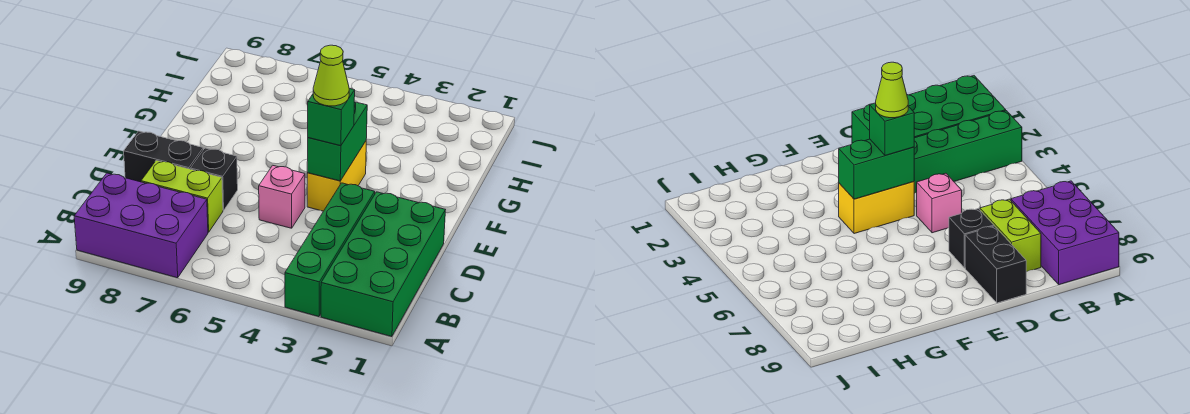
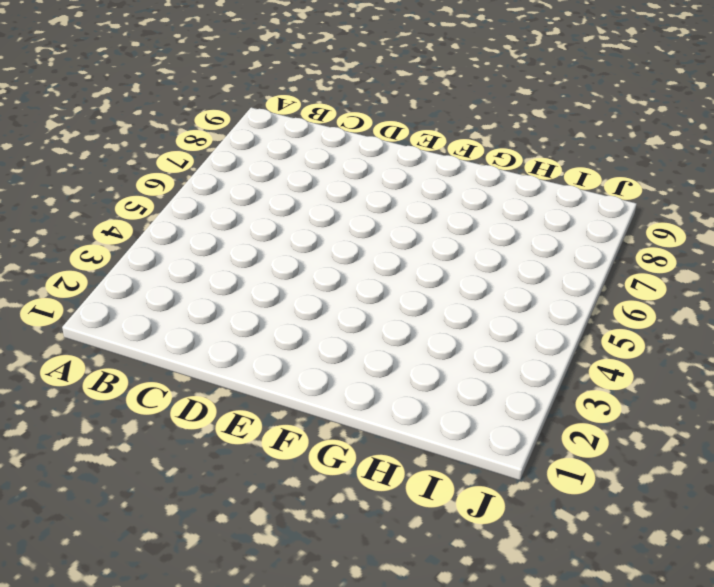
none -> green 2x4 brick [321,192,445,337]
none -> green 1x4 brick [285,183,375,317]

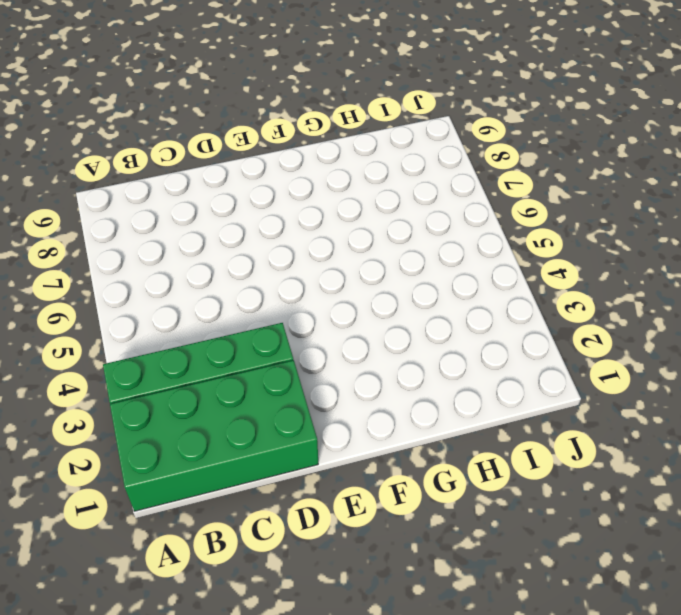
none -> purple 2x3 brick [74,173,208,278]
none -> lime 1x2 brick [141,160,223,232]

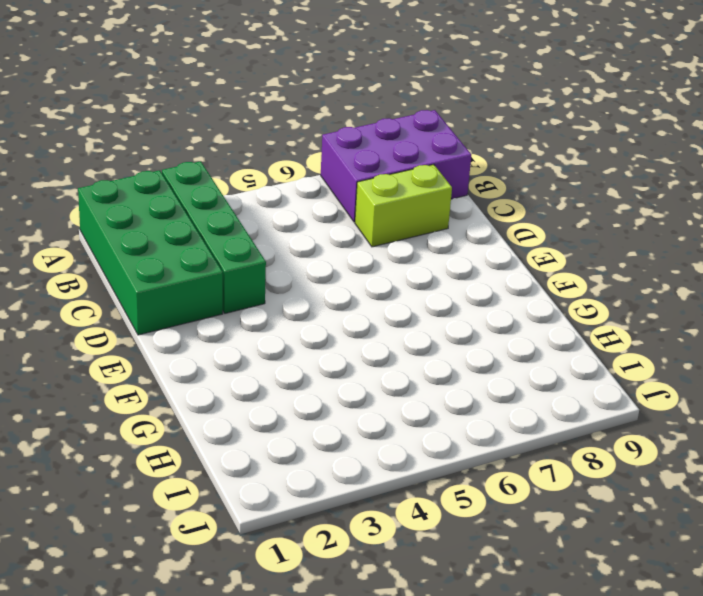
none -> pink 1x1 brick [259,165,305,228]
none -> black 1x1 brick [191,148,238,210]

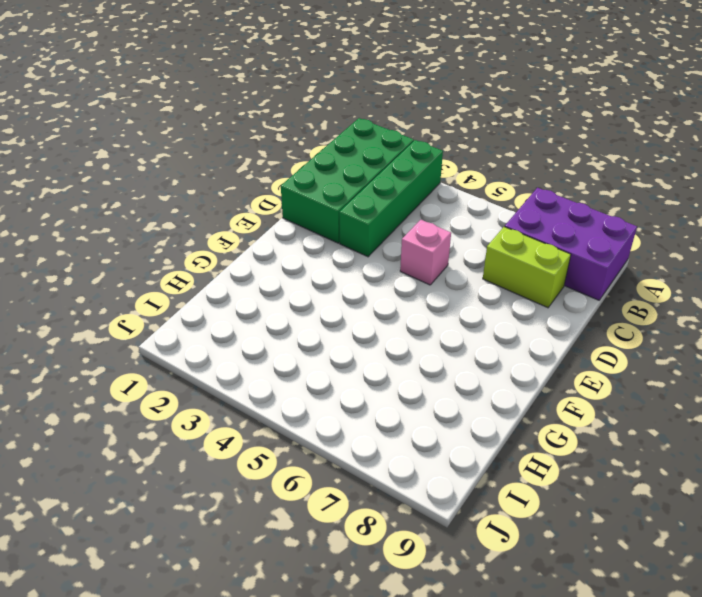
none -> black 1x1 brick [191,148,238,210]
none -> black 1x2 brick [124,131,203,182]

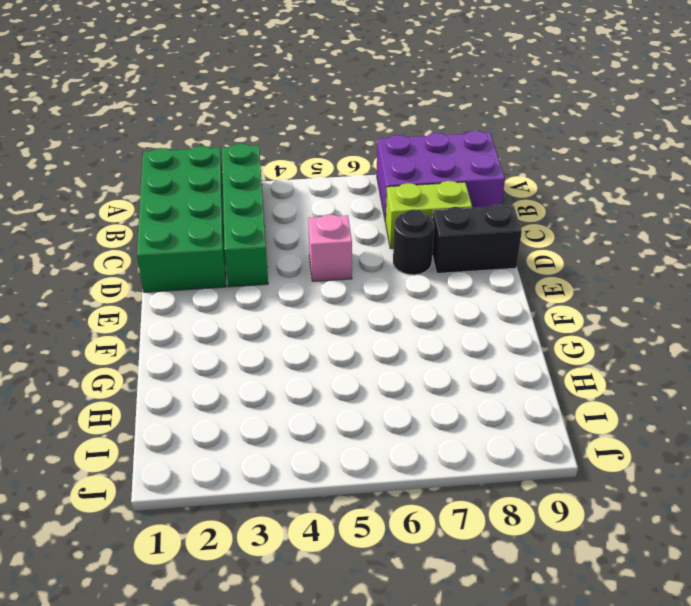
black 1x1 round brick [393,209,434,275] -> black 1x1 brick [191,148,238,210]
none -> yellow 1x2 brick [307,141,366,211]
none -> green 1x2 brick [307,102,367,181]

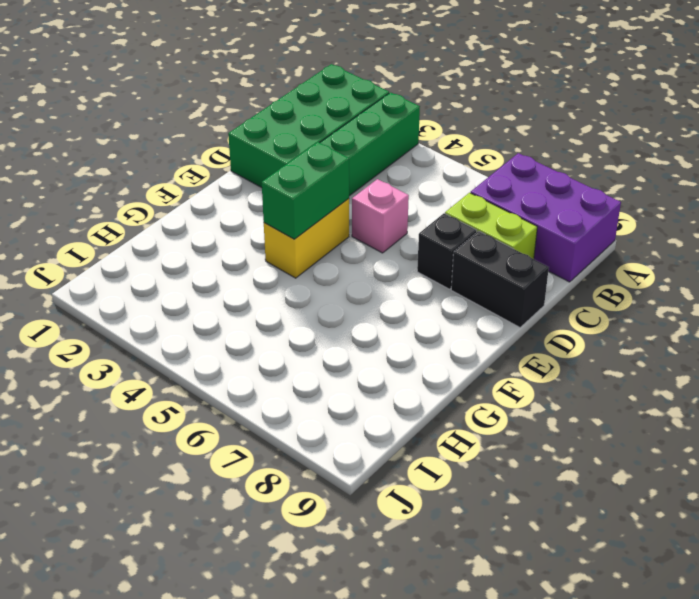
none -> green 1x1 brick [308,89,355,146]
none -> lime 1x1 cone [313,45,349,106]

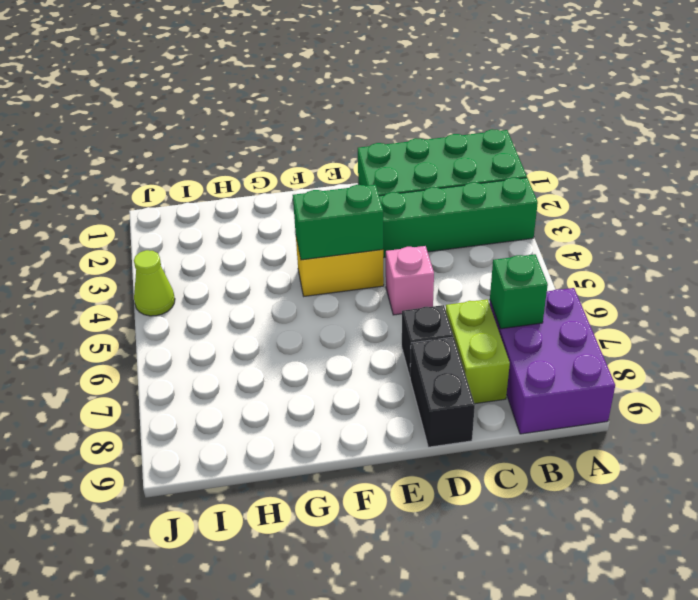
green 1x1 brick [490,254,548,329] -> green 1x1 brick moved to [308,89,355,146]
lime 1x1 cone [134,250,175,316] -> lime 1x1 cone moved to [313,45,349,106]

